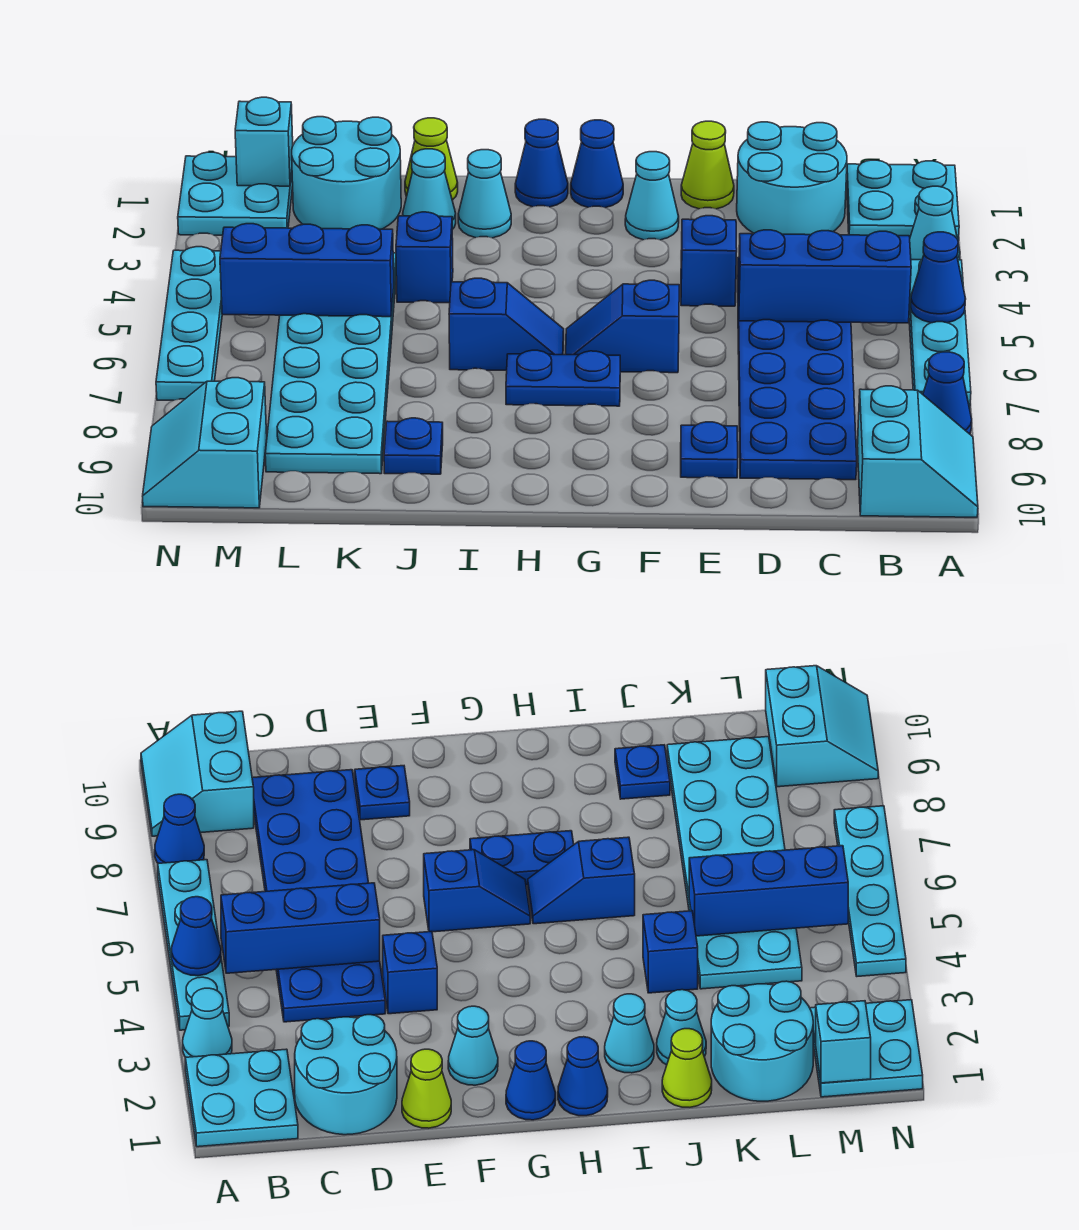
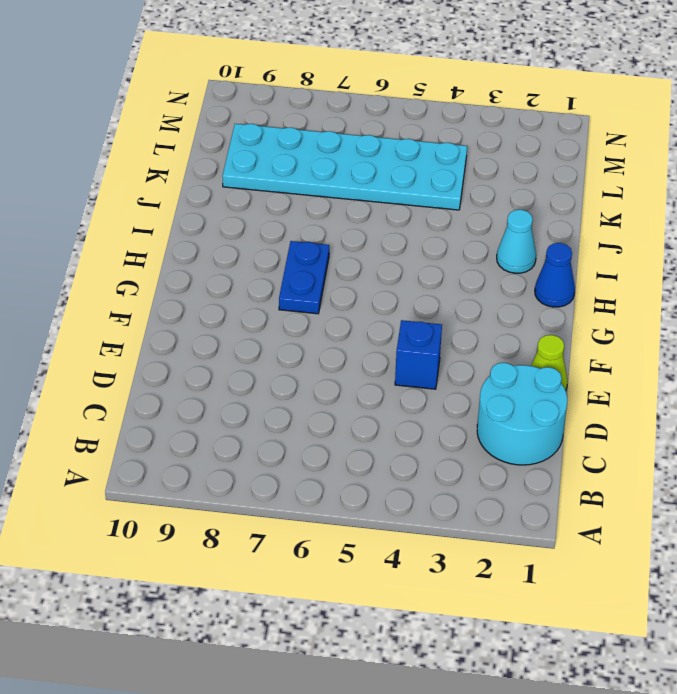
none -> cyan 2x2 plate [846,160,959,241]
none -> cyan 1x1 cone [910,186,960,260]
none -> cyan 1x4 plate [909,260,971,409]
none -> blue 1x1 cone [923,352,972,434]

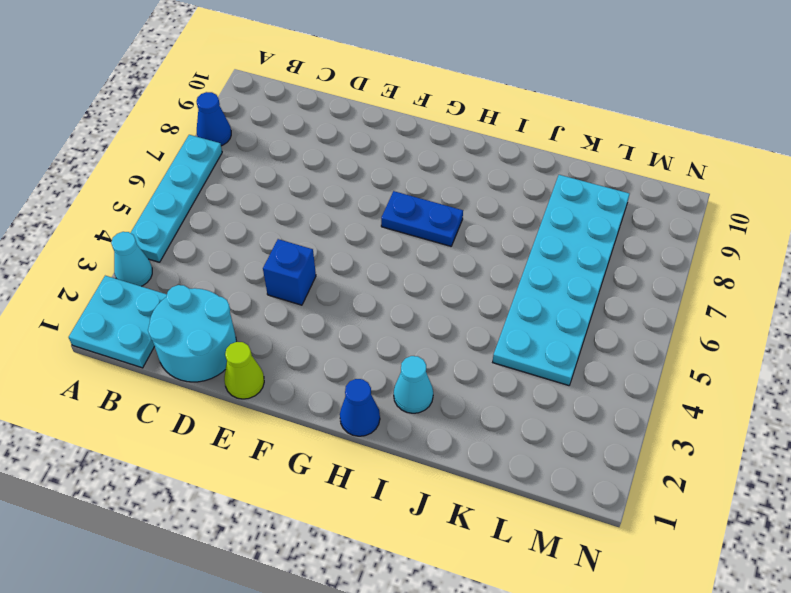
none -> cyan 2x2 slope [857,386,978,517]
none -> blue 2x6 plate [737,257,857,480]
none -> blue 1x1 plate [681,422,738,478]
none -> cyan 1x1 cone [625,152,679,240]

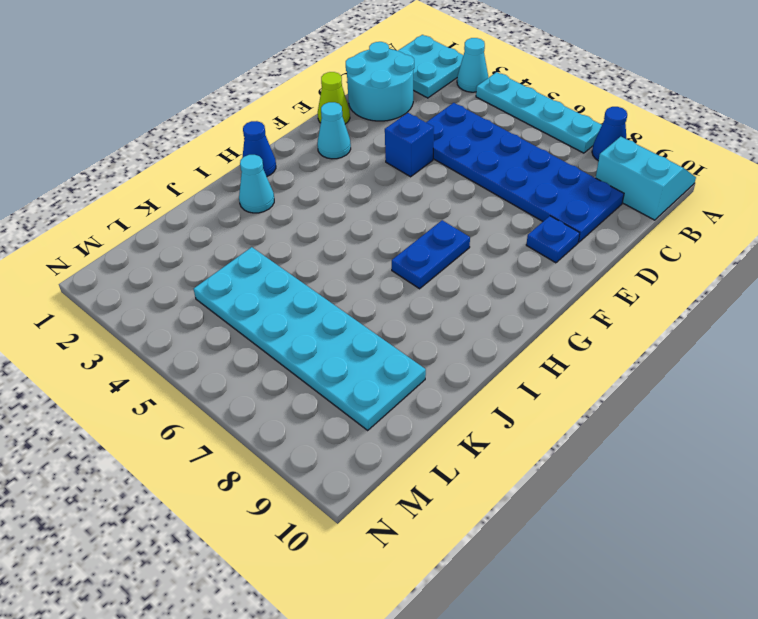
none -> blue 1x2 slope [566,280,679,373]
none -> blue 1x1 cone [571,120,623,208]
none -> blue 1x2 slope [449,278,564,370]
none -> lime 1x1 cone [405,118,458,200]

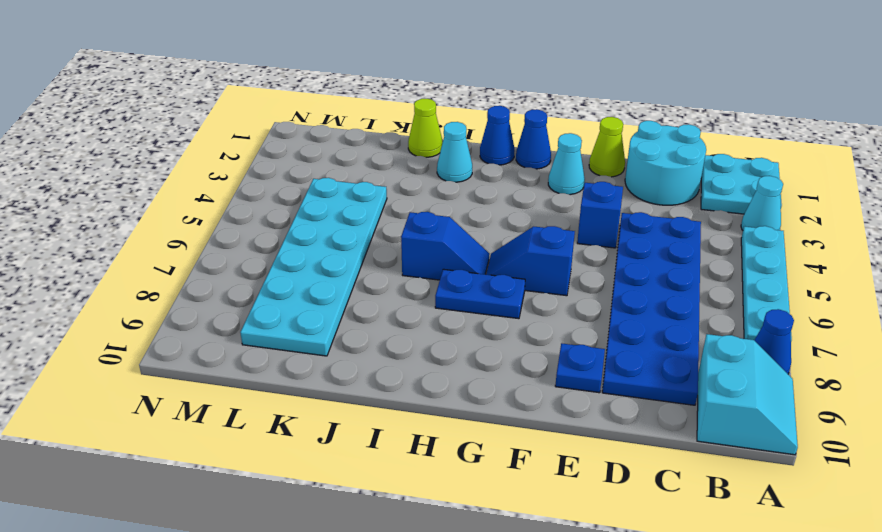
none -> cyan 1x1 cone [403,149,456,229]
none -> blue 1x1 brick [396,212,453,303]
none -> blue 1x1 plate [384,418,443,474]
none -> cyan 2x2 round brick [292,117,401,229]

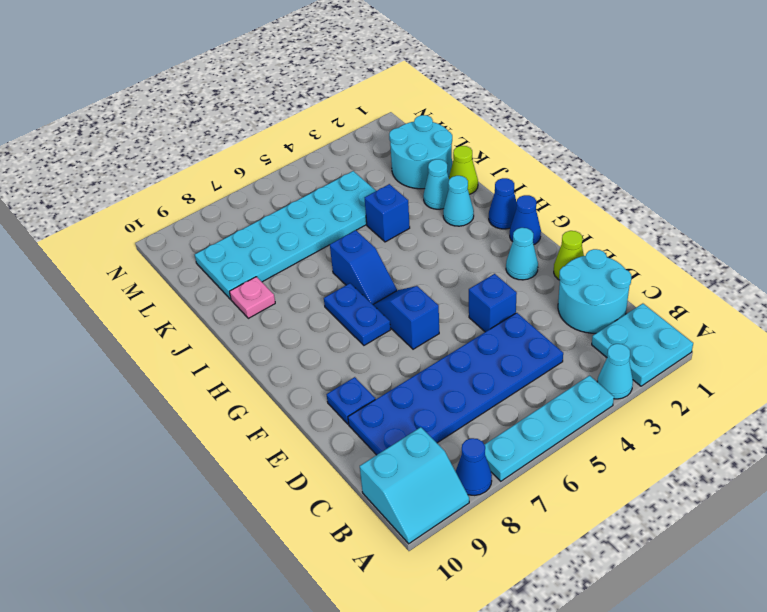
pink 1x1 plate [229,277,275,318] -> blue 1x1 plate [384,418,443,474]
none -> cyan 2x2 plate [178,152,293,235]
none -> cyan 2x2 slope [143,378,267,508]
none -> cyan 1x4 plate [156,247,222,400]
none -> blue 1x1 cone [910,232,966,323]

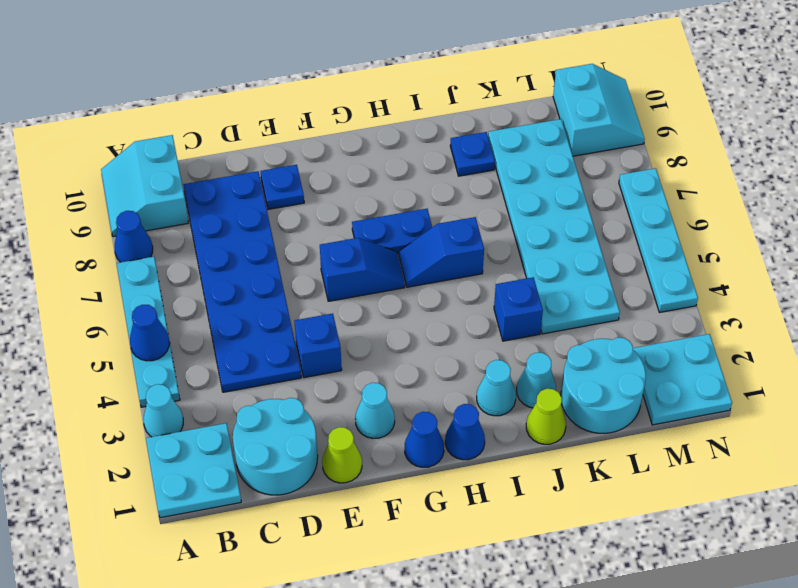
none -> blue 1x3 brick [738,230,911,323]
none -> blue 1x3 brick [220,224,394,317]
none -> cyan 1x1 brick [235,97,293,186]

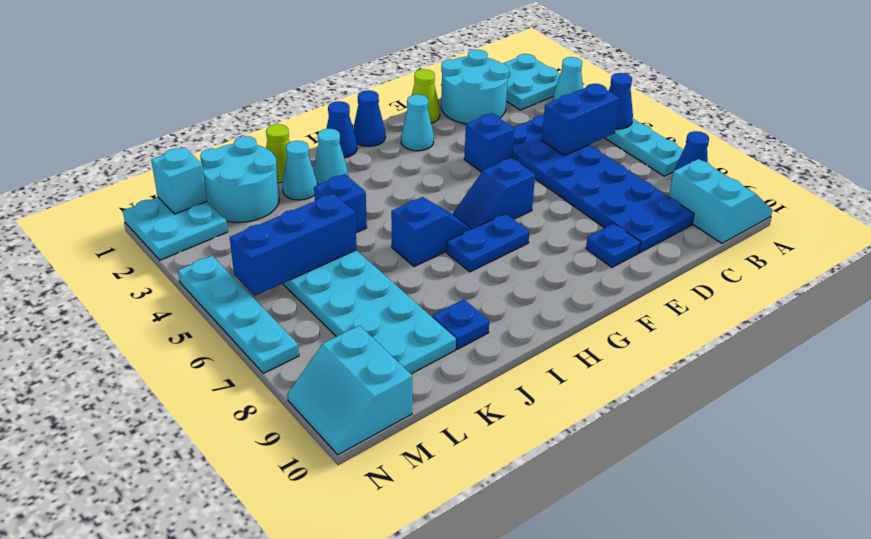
blue 1x2 brick [542,84,619,156] -> blue 1x3 brick [738,230,911,323]

